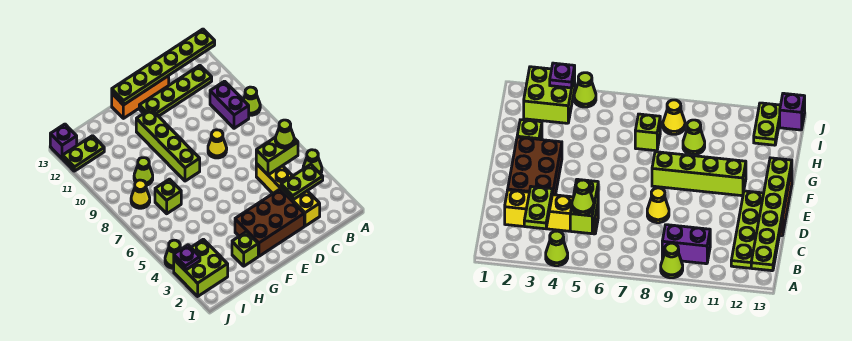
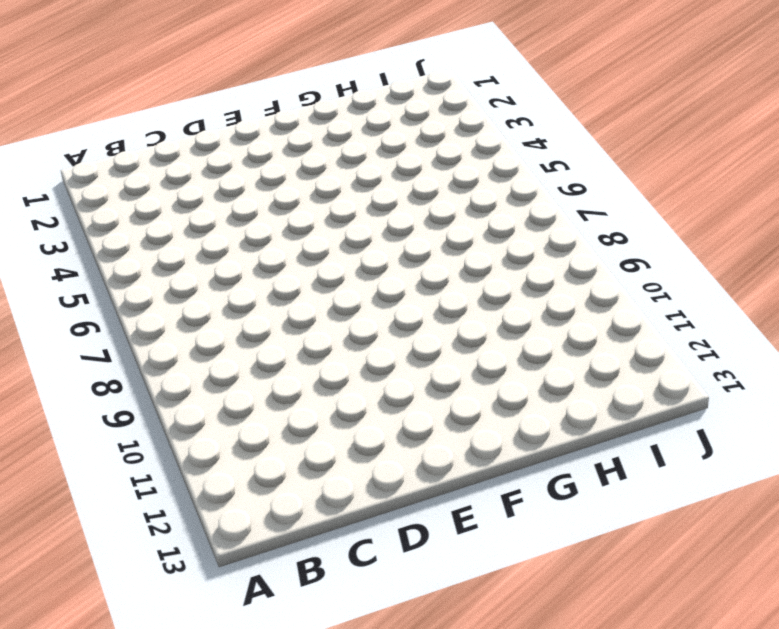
none -> lime 1x1 cone [303,150,322,174]
none -> lime 1x1 cone [243,87,260,115]
none -> purple 1x2 brick [210,81,249,128]

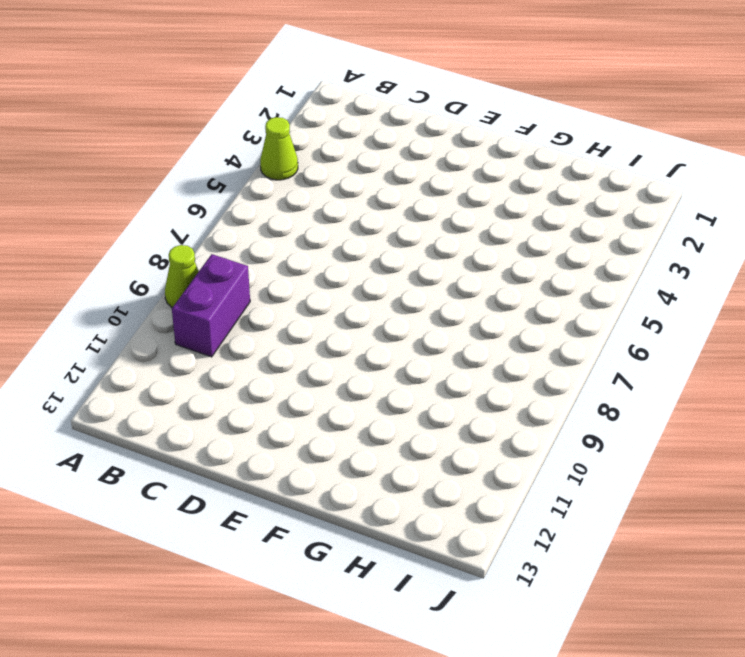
none -> lime 1x4 plate [139,65,212,116]
none -> yellow 1x4 brick [256,164,320,226]
none -> brown 2x3 brick [235,189,304,256]

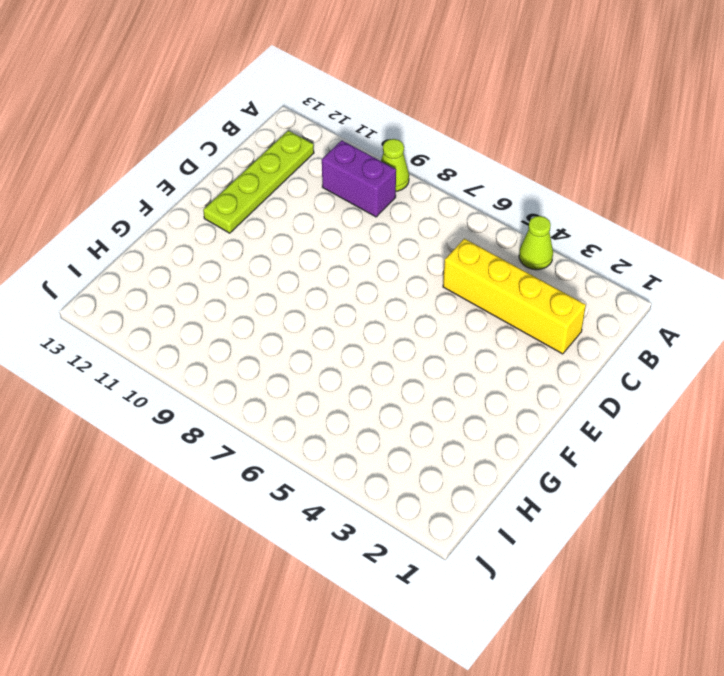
none -> brown 2x3 brick [235,189,304,256]
none -> yellow 1x1 cone [208,130,227,158]
none -> orange 1x3 brick [112,76,169,118]

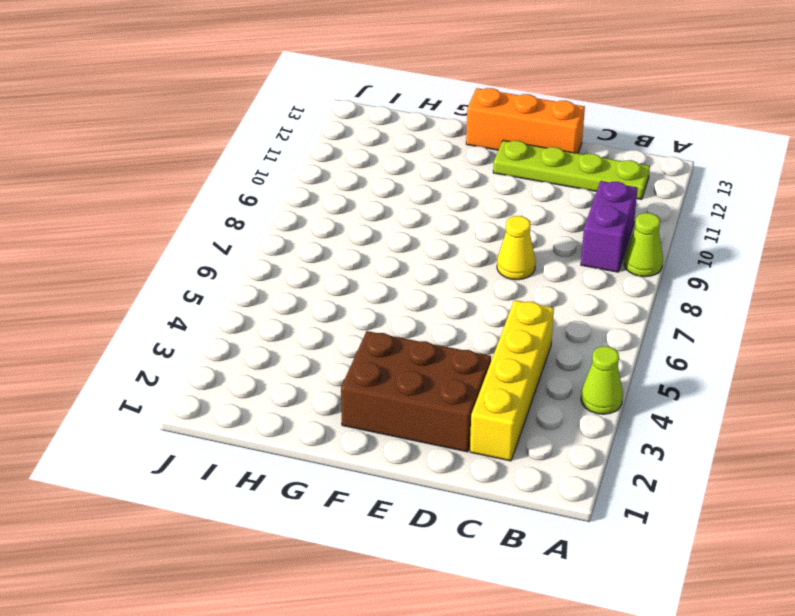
none -> lime 1x4 brick [136,109,200,181]
none -> lime 1x1 brick [232,232,258,266]
none -> lime 1x1 brick [155,179,181,214]

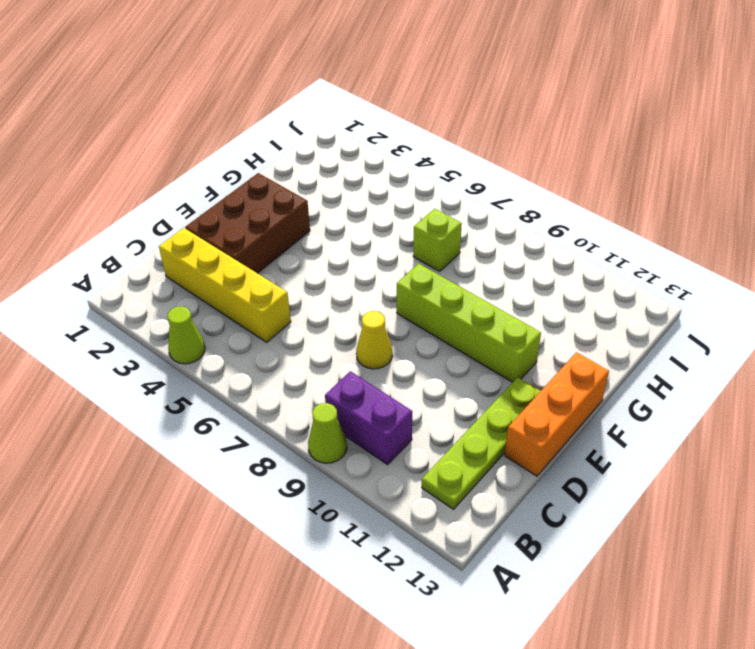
none -> lime 1x1 brick [232,232,258,266]
none -> lime 1x1 cone [134,158,153,185]
none -> lime 2x2 brick [174,239,228,296]

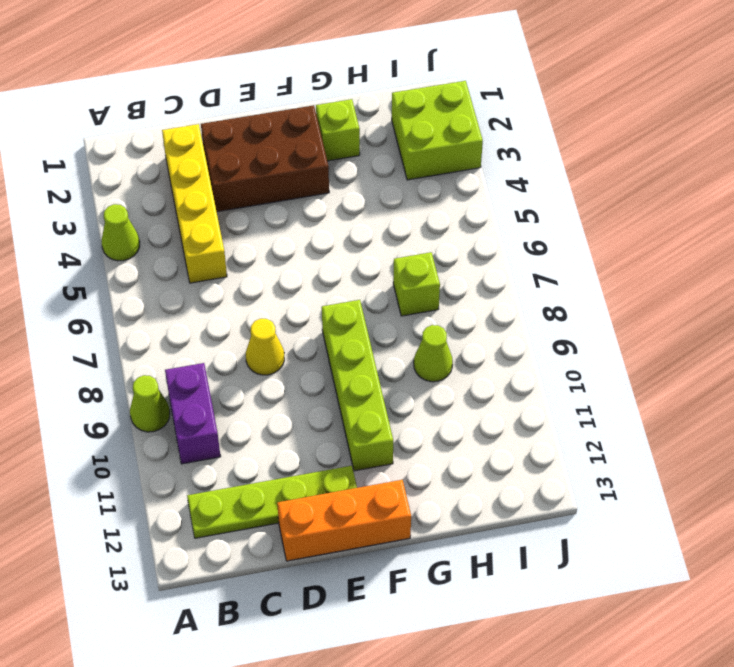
none -> yellow 1x1 cone [131,180,150,208]
none -> lime 1x2 plate [63,136,104,171]
none -> lime 1x1 cone [165,240,181,268]

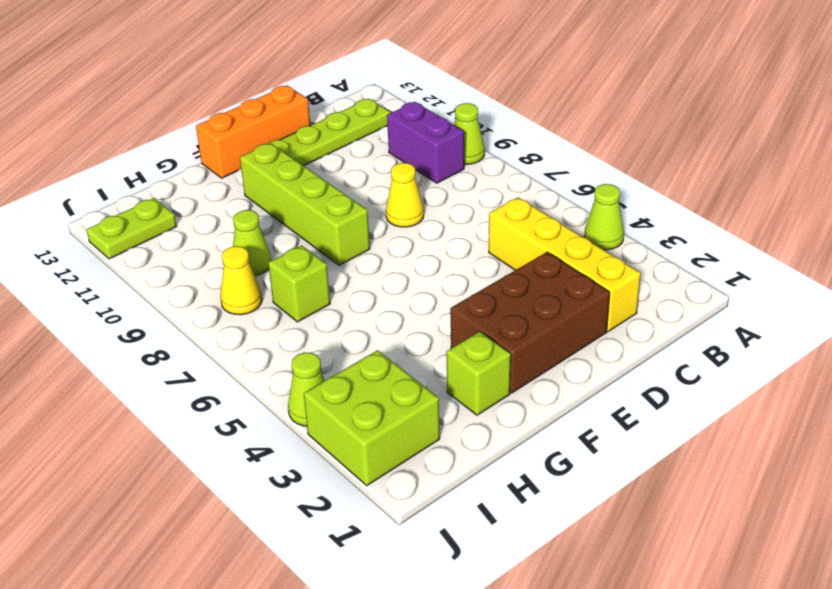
none -> purple 1x1 brick [50,124,77,159]
none -> lime 1x6 plate [112,29,215,105]
none -> lime 1x2 plate [281,165,323,200]

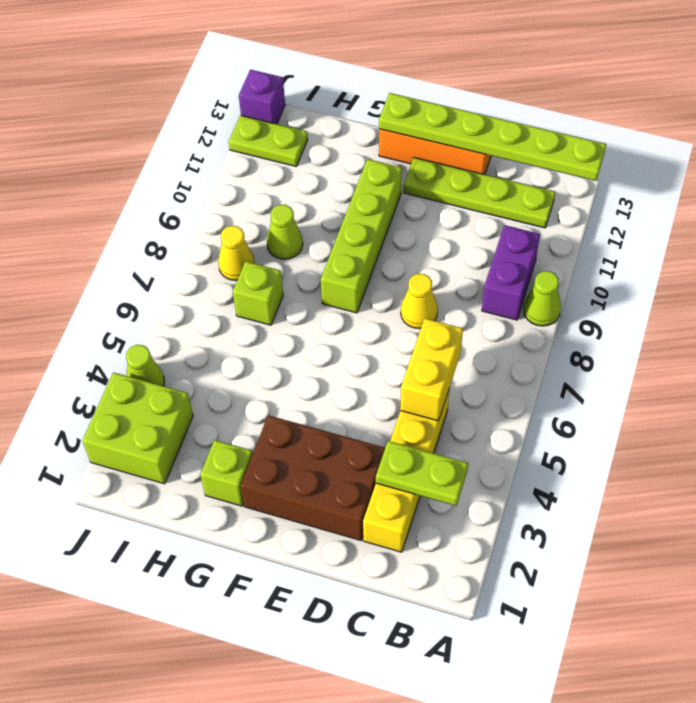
yellow 1x2 brick [400,318,463,421] -> lime 1x2 brick [256,137,298,175]
none -> lime 1x1 cone [303,150,322,174]
none -> purple 1x1 plate [174,245,200,270]
none -> lime 1x1 cone [275,120,294,148]

